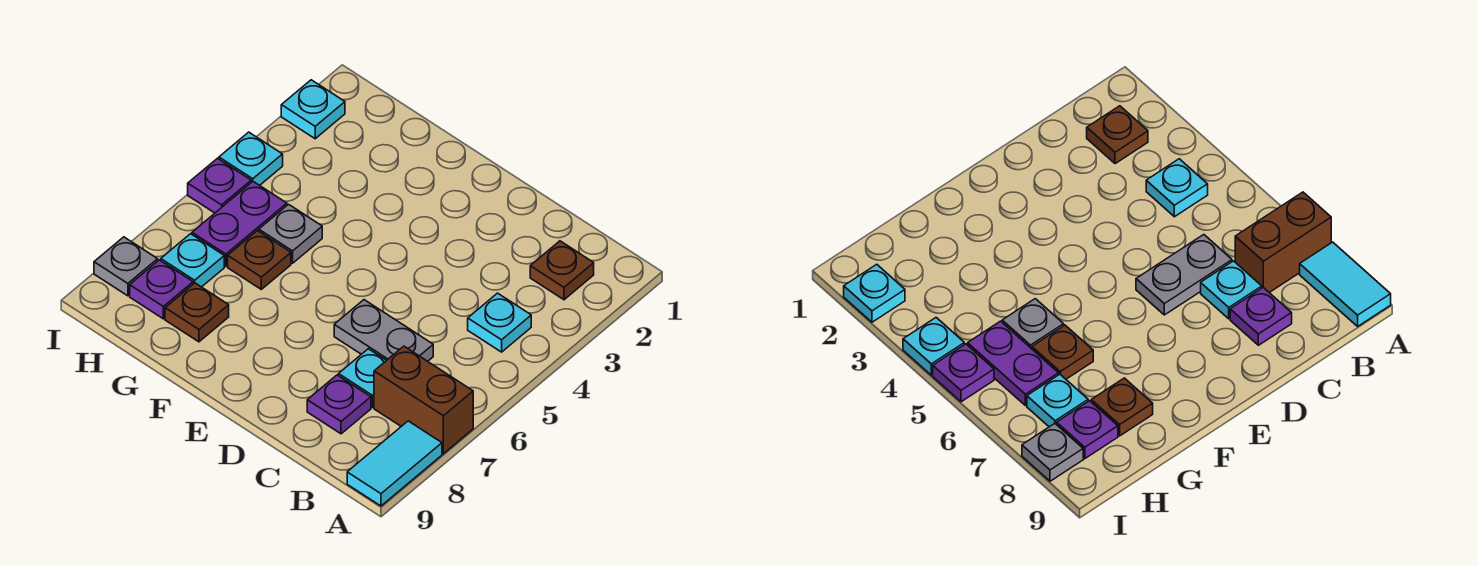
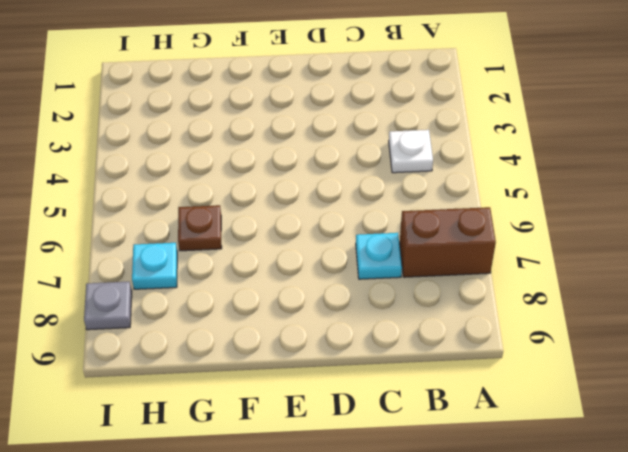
white 1x1 plate [389,130,433,173] -> cyan 1x1 plate [468,293,531,352]
none -> cyan 1x2 tile [347,421,442,506]
none -> brown 1x1 plate [530,241,594,300]
none -> grey 1x2 plate [334,300,433,361]

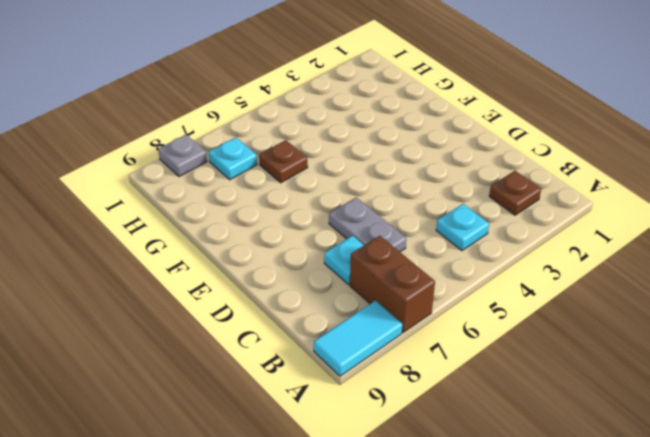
none -> purple 1x1 plate [307,375,371,434]
none -> grey 1x1 plate [259,204,322,263]
none -> brown 1x1 plate [165,283,229,342]

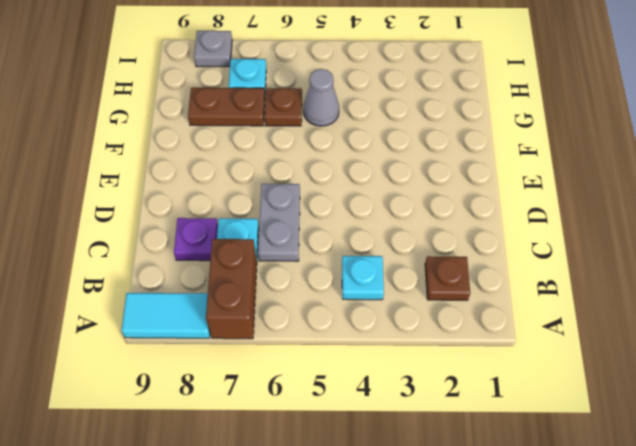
grey 1x1 cone [303,69,339,126] -> grey 1x1 plate [259,204,322,263]
brown 1x2 plate [188,88,265,126] -> brown 1x1 plate [165,283,229,342]
none -> purple 1x2 plate [192,182,287,266]
none -> purple 1x1 plate [130,260,193,319]
none -> cyan 1x1 plate [281,80,345,139]

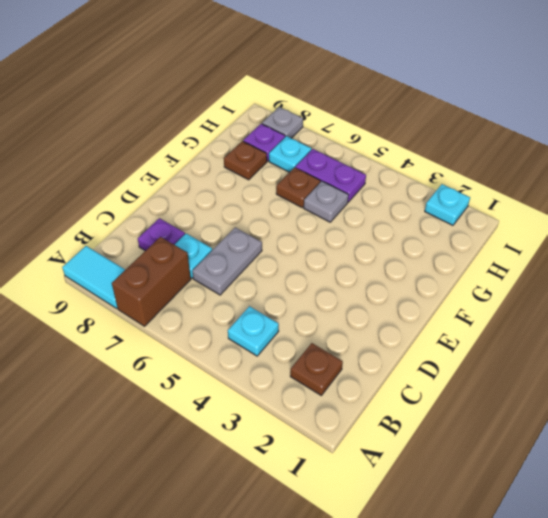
none -> cyan 1x1 plate [219,132,283,185]
none -> purple 1x1 plate [188,158,251,213]

